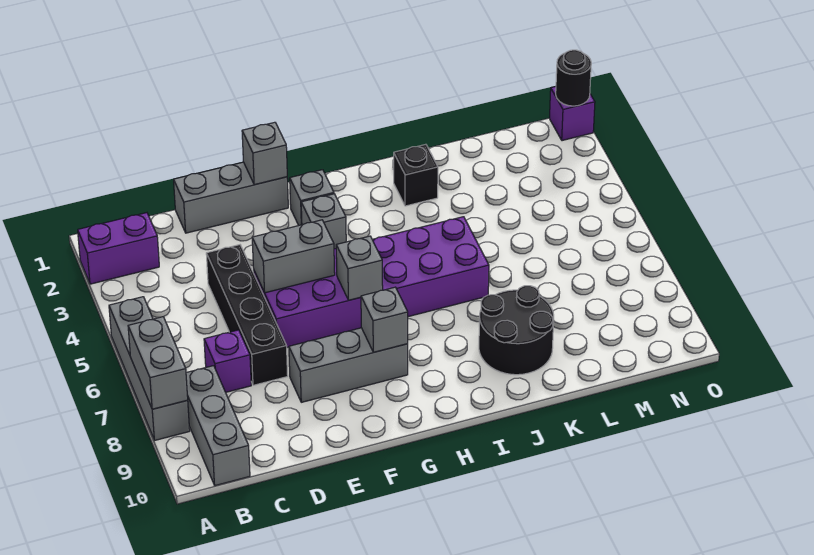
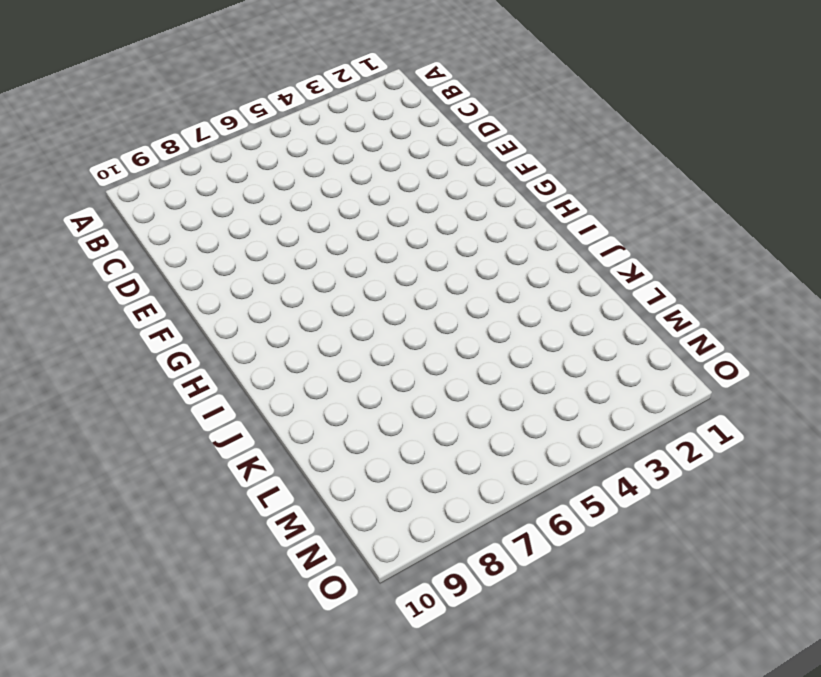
none -> purple 1x2 brick [78,213,159,284]
none -> grey 1x4 brick [109,297,190,440]
none -> grey 1x3 brick [186,366,250,486]

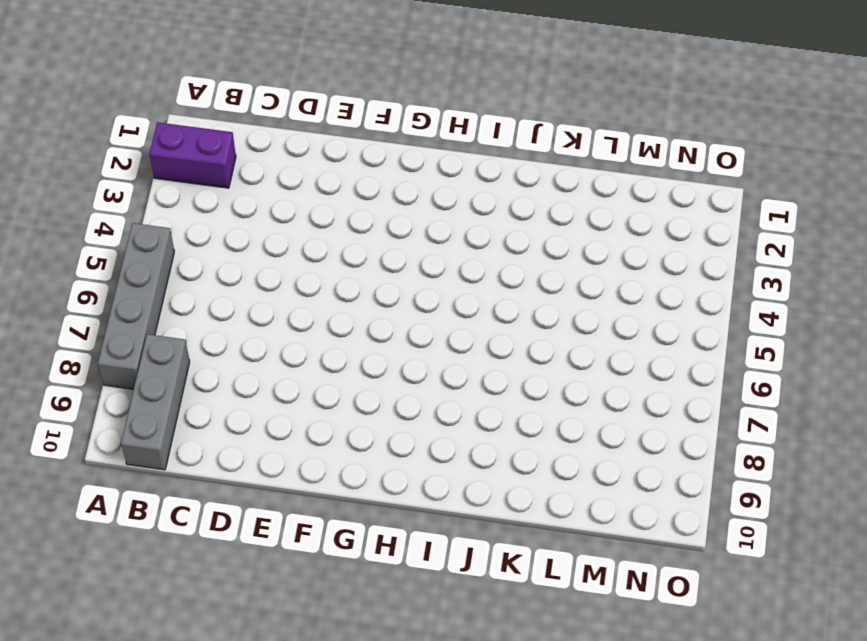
none -> purple 1x1 brick [204,330,251,392]
none -> grey 1x3 brick [174,162,288,233]
none -> black 1x4 brick [206,245,288,385]

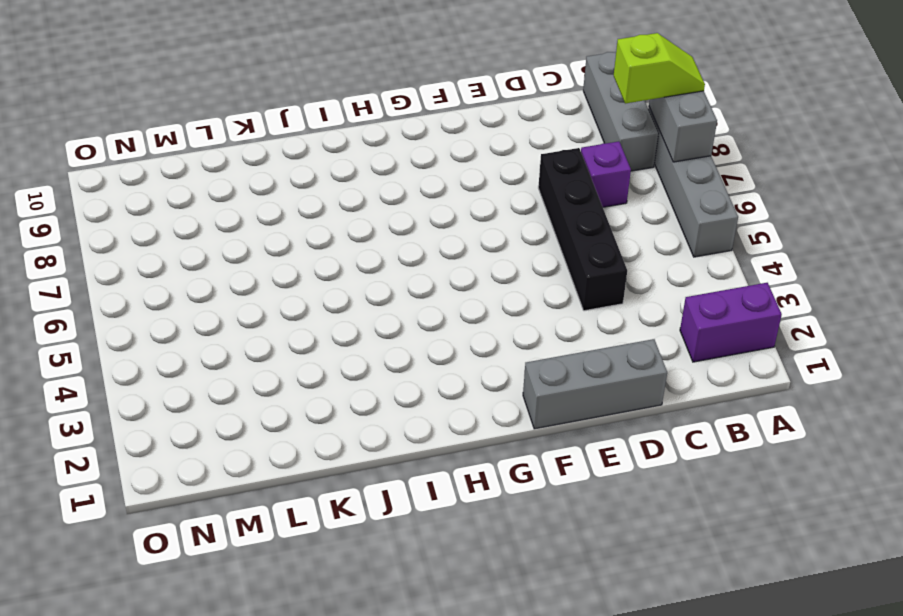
lime 1x2 slope [614,33,705,104] -> none
none -> purple 2x6 brick [254,217,489,348]
none -> grey 1x3 brick [289,328,408,402]
none -> grey 1x1 brick [290,170,334,225]

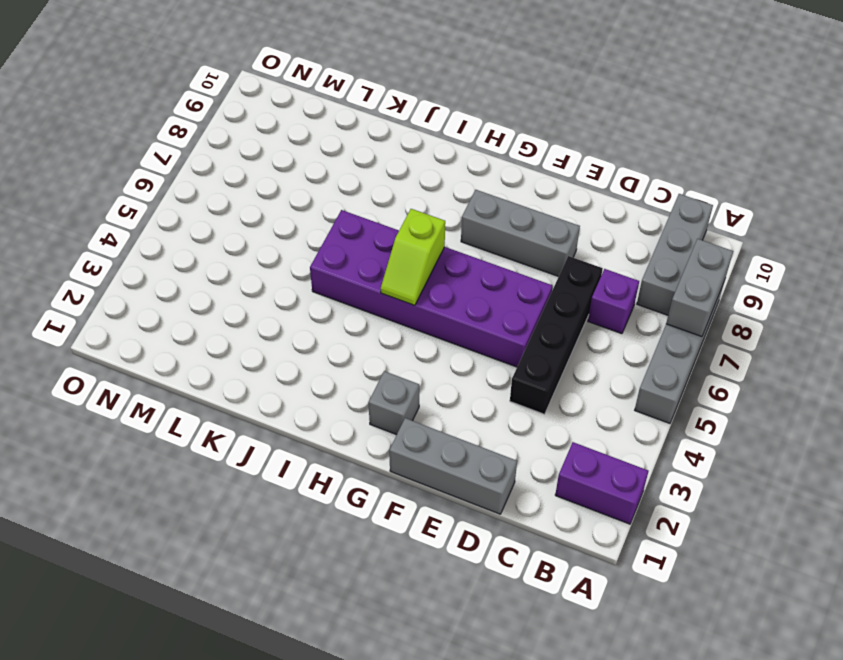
lime 1x2 slope [381,209,445,305] -> none
none -> grey 1x1 brick [301,194,346,249]
none -> black 1x1 brick [394,144,438,206]
none -> black 2x2 round brick [479,286,554,375]

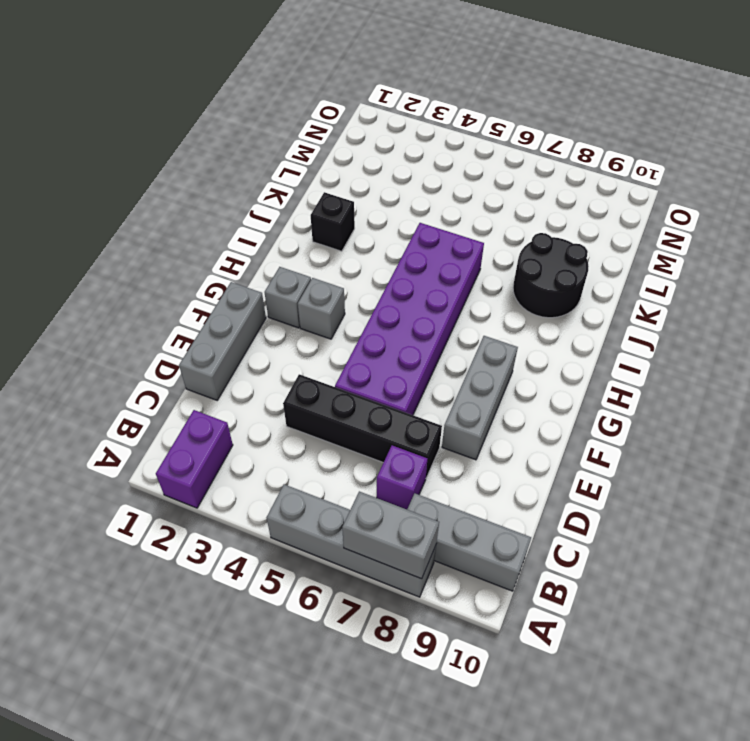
none -> purple 1x1 brick [549,87,595,141]
none -> grey 1x2 brick [252,220,335,293]
none -> grey 1x1 brick [242,122,287,185]

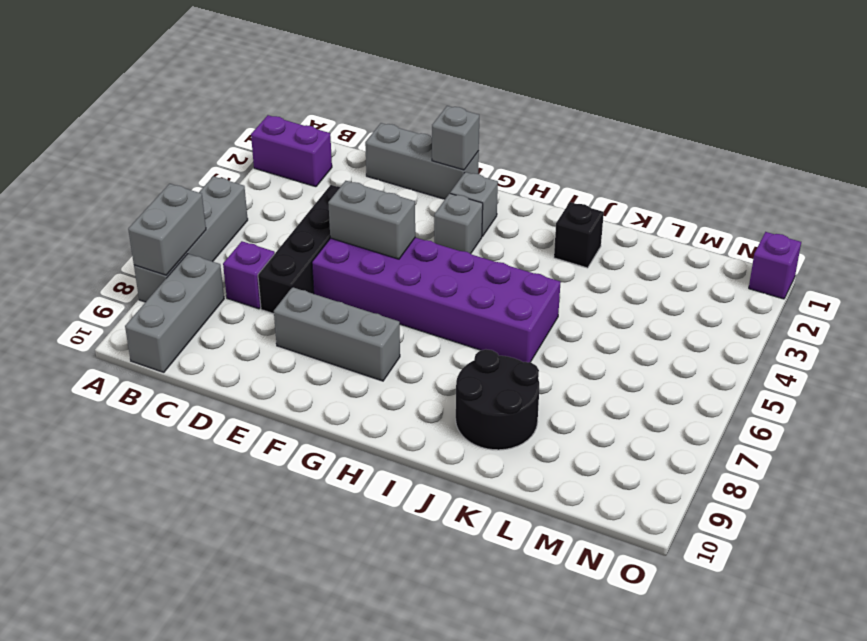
none -> grey 1x1 brick [336,236,383,300]
none -> grey 1x1 brick [361,287,408,352]
none -> black 1x1 round brick [556,50,591,106]

